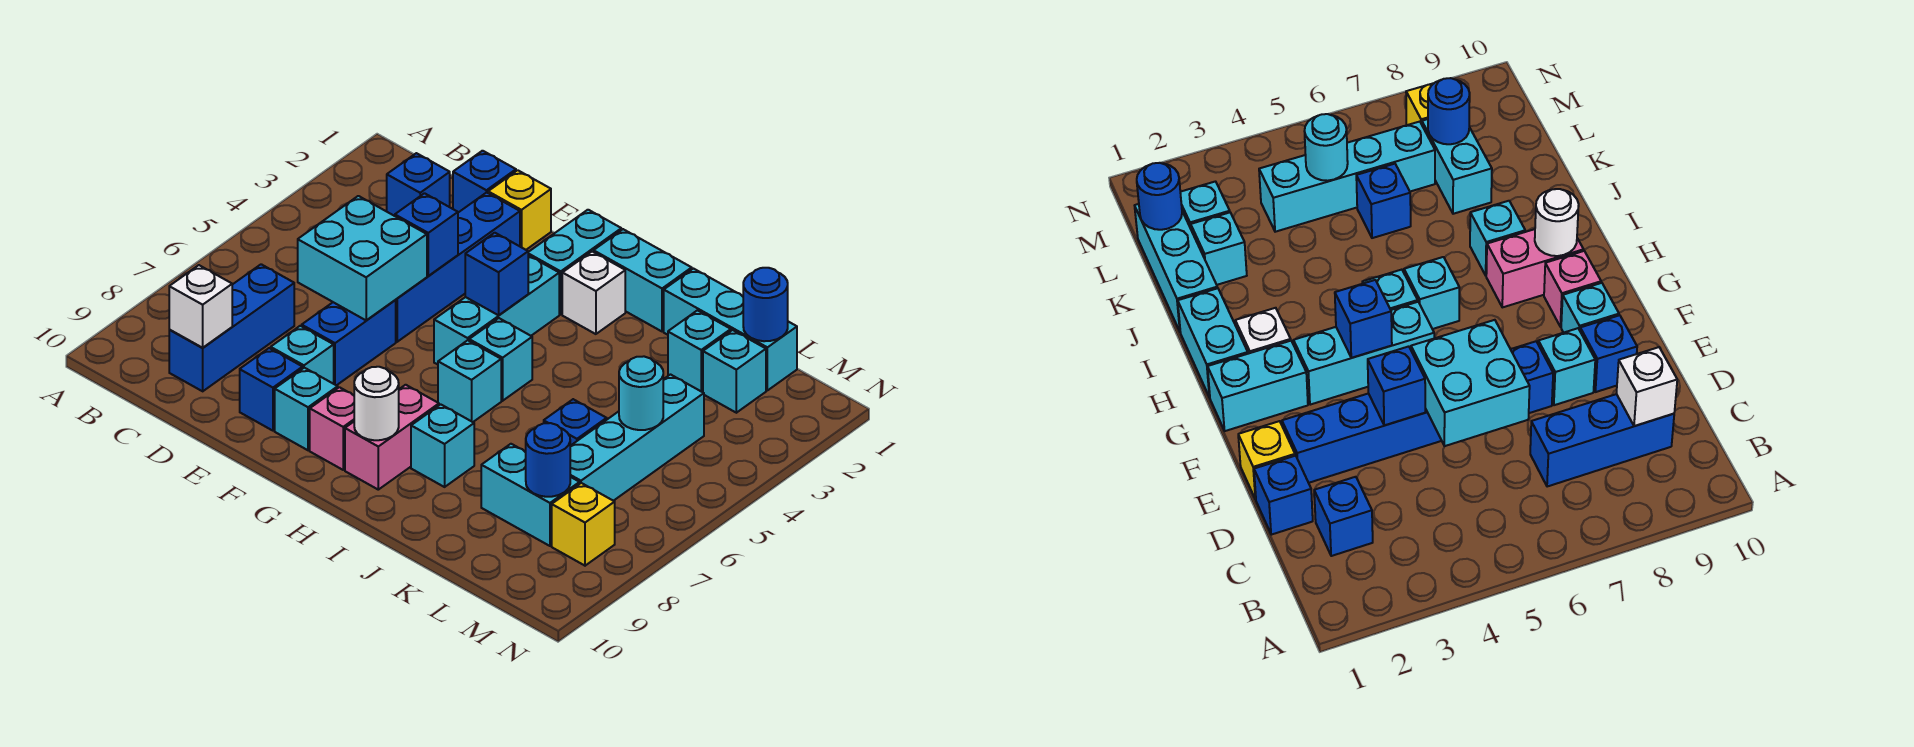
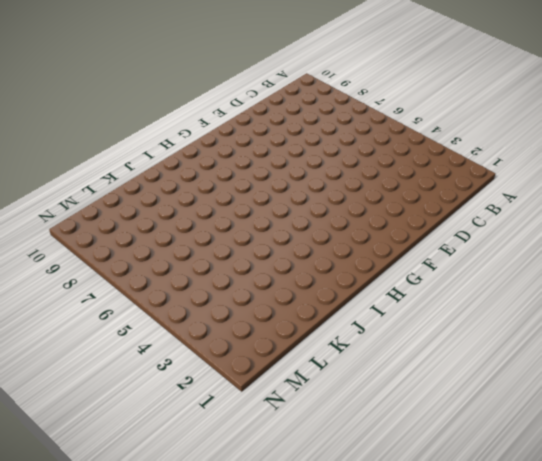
none -> blue 1x1 brick [387,153,450,216]
none -> blue 1x3 brick [169,264,294,391]
none -> blue 1x1 brick [453,151,516,212]
none -> yellow 1x1 brick [488,170,551,250]

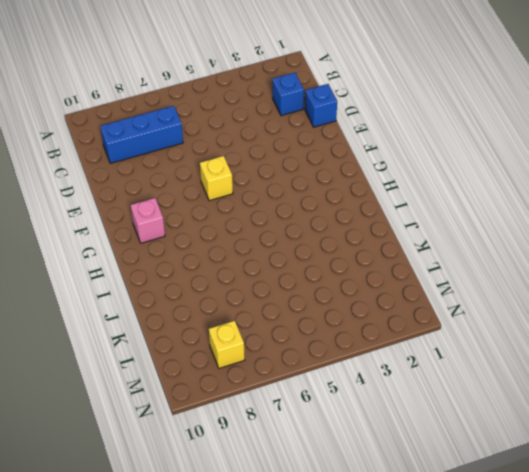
yellow 1x1 brick [200,156,233,201] -> yellow 1x1 brick moved to [488,170,551,250]
none -> blue 1x4 brick [396,192,520,342]
none -> blue 1x2 brick [302,300,396,385]
none -> cyan 1x1 brick [271,326,334,384]
none -> blue 1x1 brick [240,348,303,431]

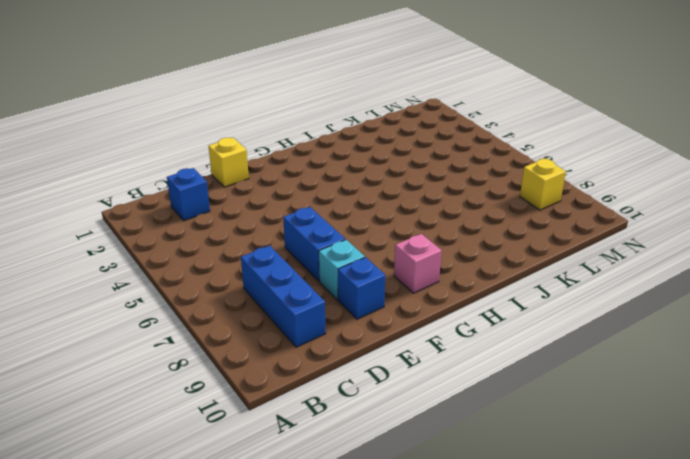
none -> blue 1x1 brick [453,151,516,212]
none -> blue 1x4 brick [396,192,520,342]
none -> cyan 1x1 brick [275,368,338,450]
none -> cyan 1x2 brick [528,210,621,314]

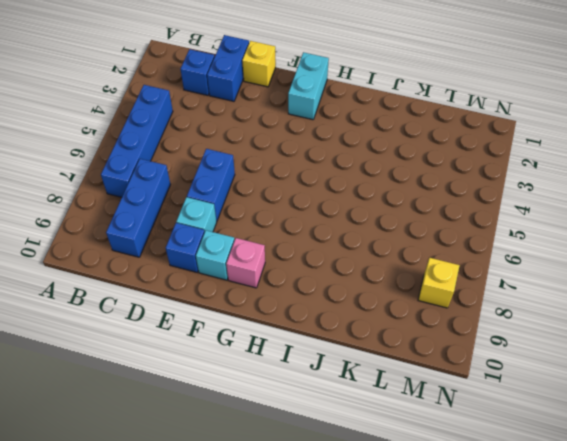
blue 1x4 brick [101,85,173,197] -> blue 1x4 brick moved to [396,192,520,342]
blue 1x2 brick [207,35,249,101] -> blue 1x1 brick [453,151,516,212]
none -> cyan 1x3 brick [434,255,559,365]
none -> cyan 1x2 brick [594,229,692,331]
none -> white 1x1 brick [562,252,625,334]
none -> cyan 1x1 brick [469,318,532,401]

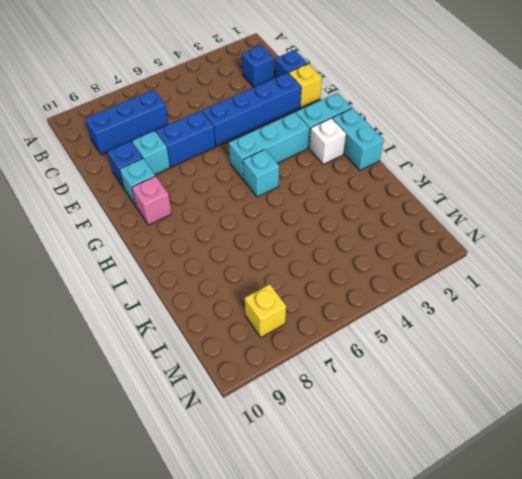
none -> cyan 1x1 brick [438,340,501,422]
none -> pink 1x2 brick [345,385,439,490]
none -> cyan 1x1 brick [411,404,474,487]
none -> cyan 1x3 brick [664,269,797,390]

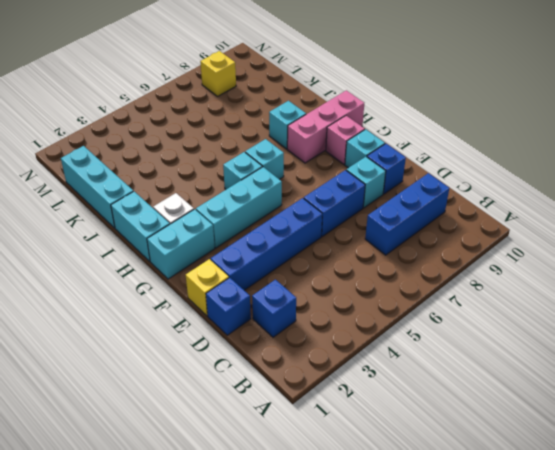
pink 1x3 brick [287,90,364,163] -> pink 1x2 brick [345,385,439,490]
none -> cyan 1x1 brick [668,310,731,392]
none -> blue 1x1 brick [544,399,607,446]
none -> cyan 1x2 brick [481,444,580,546]
none -> cyan 1x1 brick [703,330,766,413]

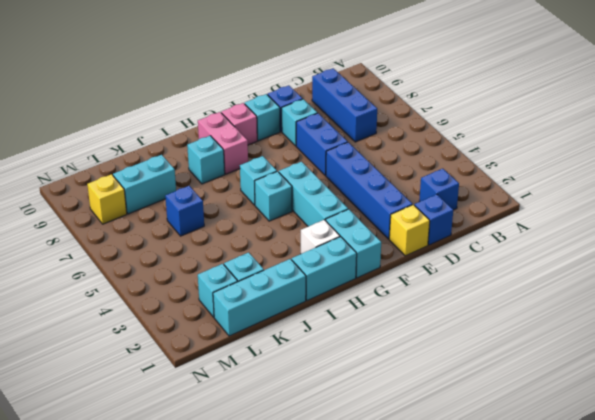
none -> cyan 1x4 brick [570,375,704,501]
none -> white 1x1 brick [169,265,232,348]
none -> cyan 2x2 brick [298,196,427,320]
none -> blue 1x1 brick [395,193,458,276]

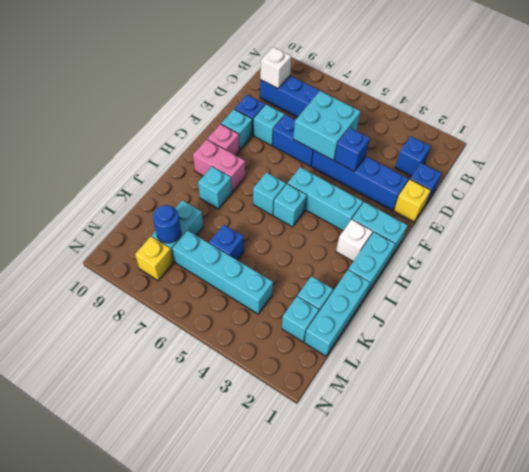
none -> blue 1x1 brick [465,233,528,315]
none -> white 1x1 round brick [354,367,399,440]
none -> blue 1x1 round brick [743,268,788,341]
none -> cyan 1x1 round brick [619,356,663,430]

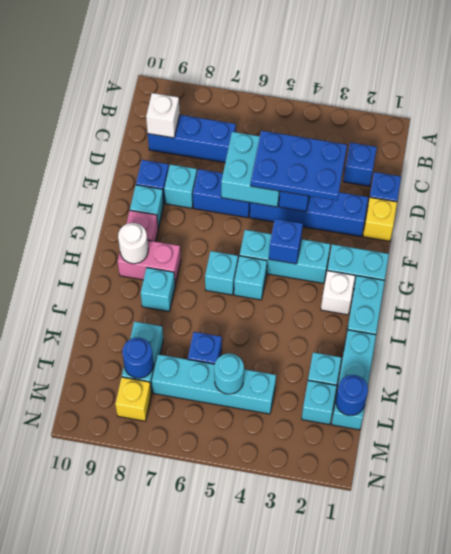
blue 2x3 plate [251,131,347,200] -> none

